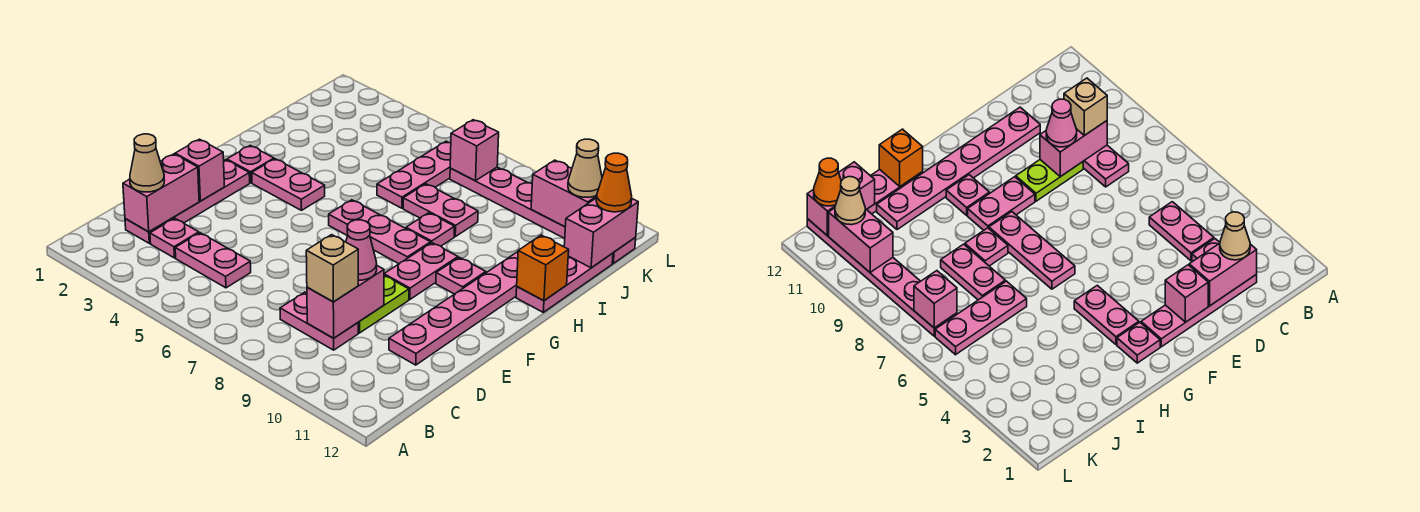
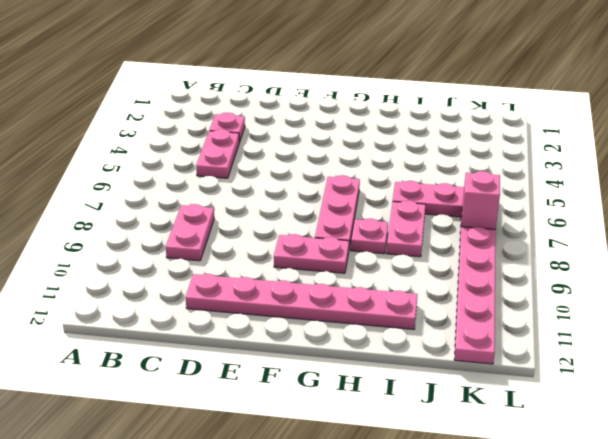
none -> pink 1x4 plate [125,160,250,243]
none -> lime 1x2 plate [358,275,409,333]
none -> pink 1x1 plate [227,145,274,183]

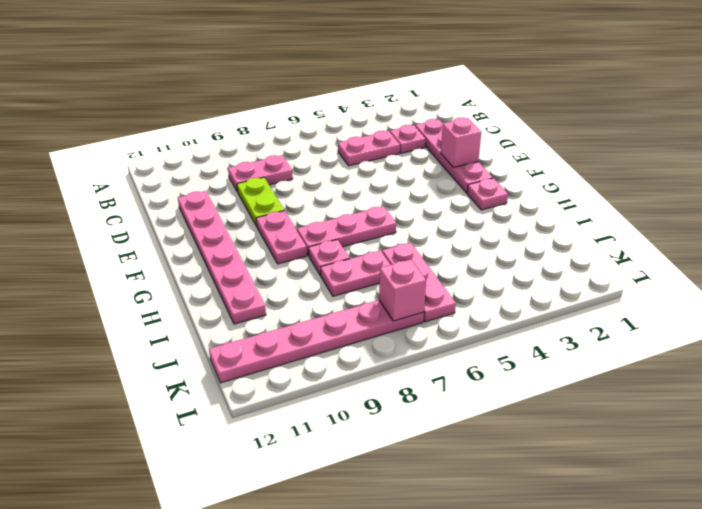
none -> pink 1x2 plate [252,159,325,210]
none -> pink 1x1 plate [436,257,486,294]
none -> pink 1x3 plate [516,253,613,312]

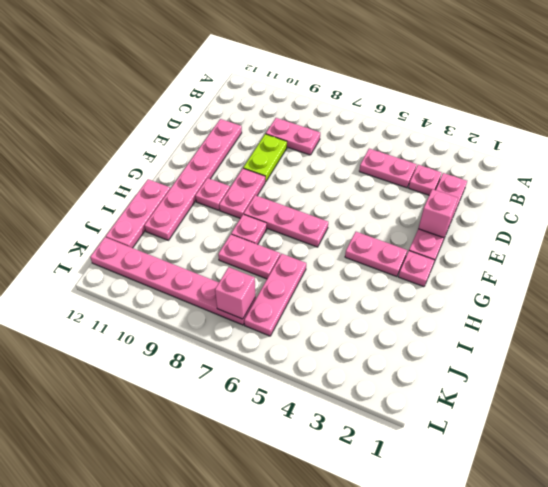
none -> pink 1x2 brick [123,154,199,232]
none -> pink 1x2 brick [307,266,384,338]
none -> orange 1x1 brick [517,235,569,301]

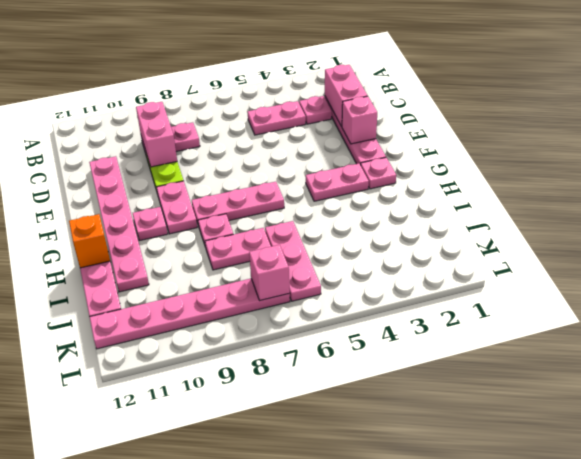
none -> pink 1x2 brick [564,198,638,268]
none -> pink 1x2 brick [531,160,597,227]
none -> tan 1x1 cone [130,134,164,192]

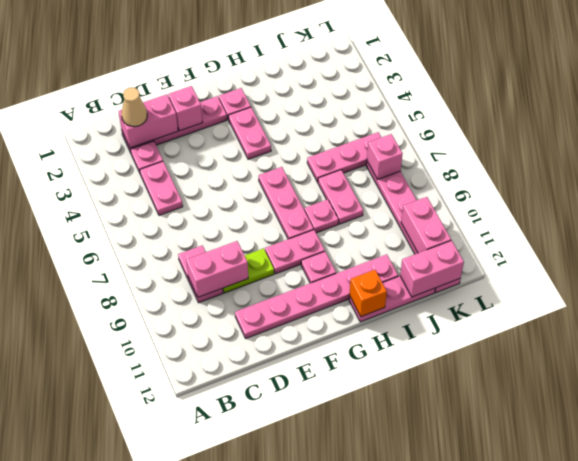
none -> tan 1x1 brick [306,235,358,302]
none -> pink 1x1 cone [346,220,377,280]
none -> tan 1x1 cone [568,139,602,197]

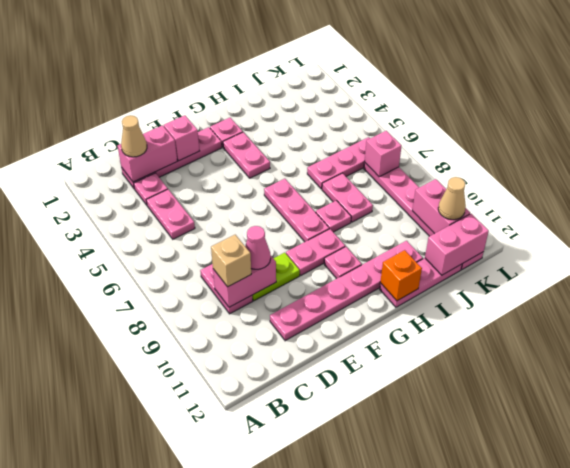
none -> orange 1x1 cone [596,153,632,212]

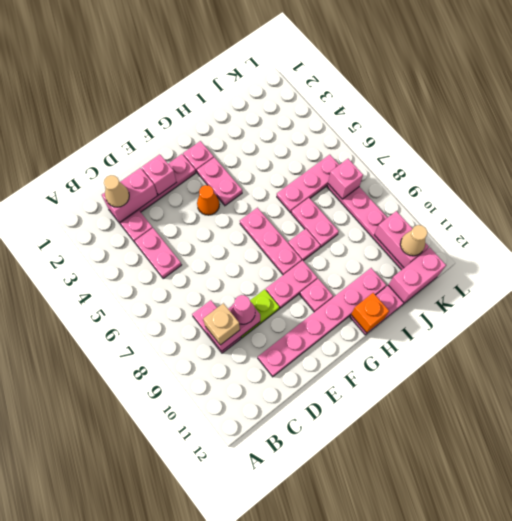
orange 1x1 cone [197,185,219,215] -> orange 1x1 cone moved to [596,153,632,212]

